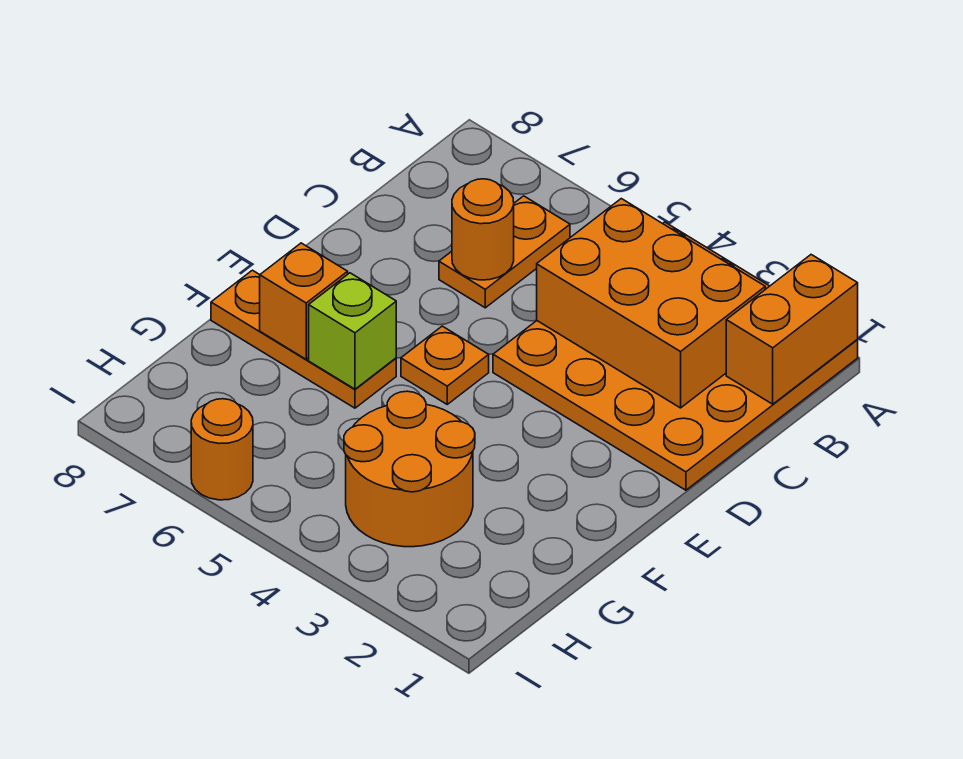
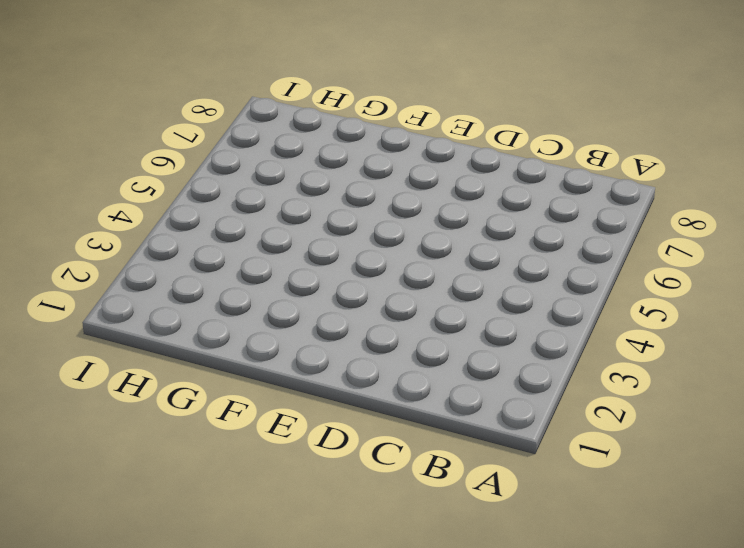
none -> orange 4x4 plate [493,222,858,490]
none -> orange 1x2 plate [439,196,570,308]

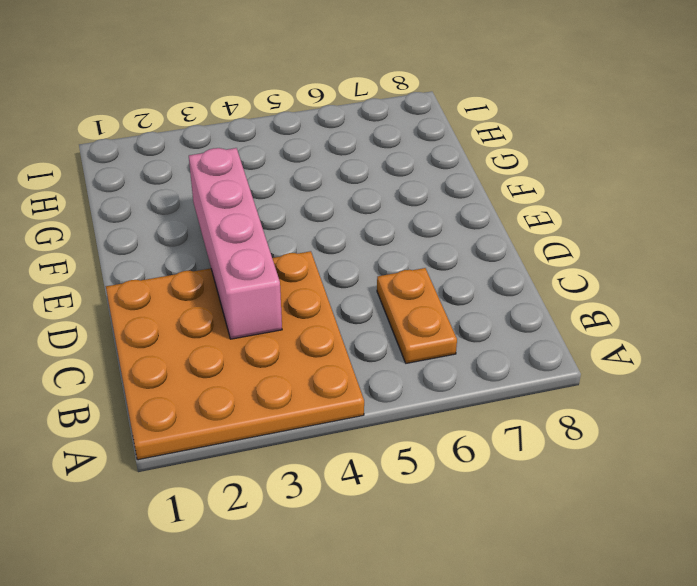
pink 1x4 brick [189,148,282,339] -> orange 2x3 brick [537,199,765,408]
none -> orange 1x1 plate [401,326,489,404]
none -> orange 1x3 plate [211,270,396,408]

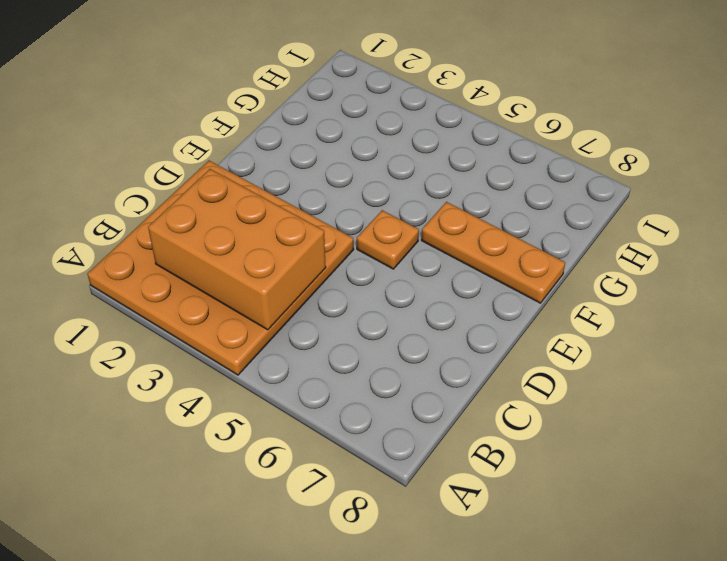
none -> orange 1x2 plate [439,196,570,308]
none -> orange 2x2 round brick [344,391,475,547]

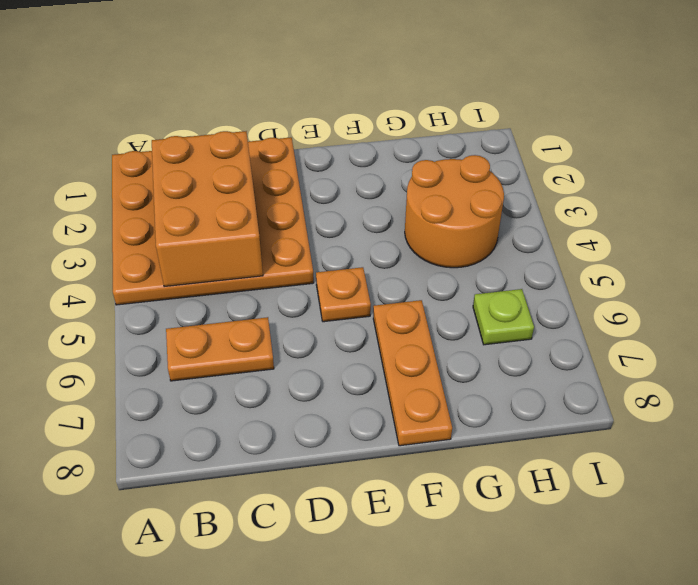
lime 1x1 plate [473,289,534,345] -> none
none -> orange 1x1 round brick [191,399,253,500]
none -> orange 1x2 brick [726,255,858,404]

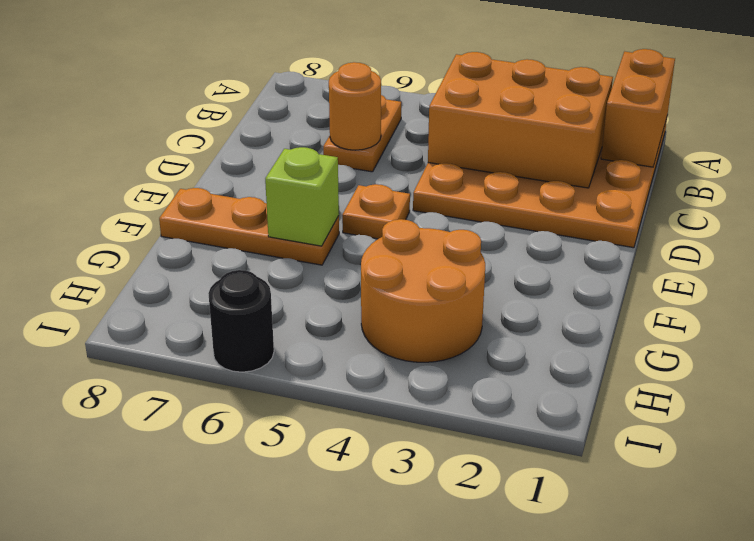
black 1x1 round brick [208,270,274,372] -> orange 1x1 round brick [191,399,253,500]
none -> orange 1x1 brick [260,243,348,359]

